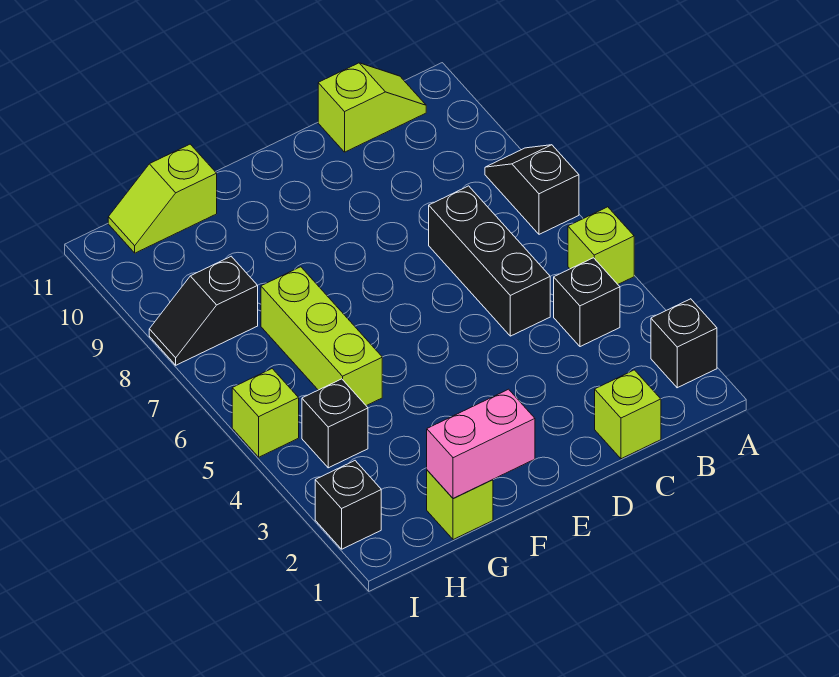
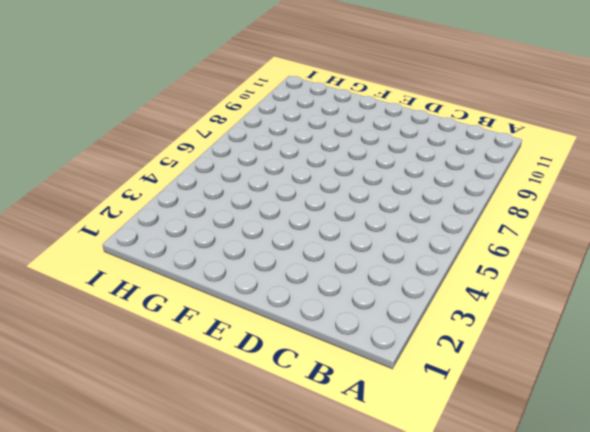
none -> black 1x1 brick [651,299,717,388]
none -> lime 1x1 brick [568,207,634,284]
none -> black 1x2 slope [485,145,579,234]

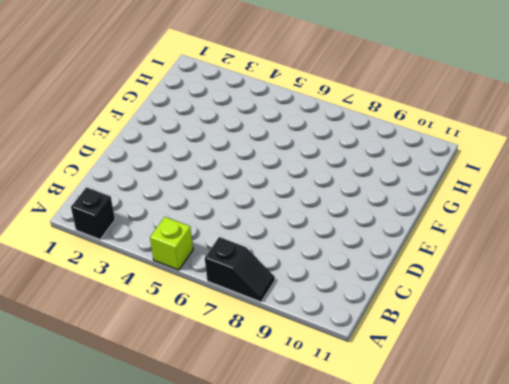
none -> black 1x1 brick [554,258,620,347]
none -> lime 1x2 slope [318,63,426,152]
none -> lime 1x1 brick [595,370,661,459]

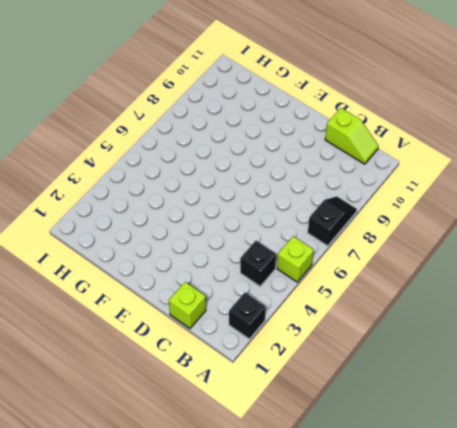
none -> black 1x3 brick [429,186,550,336]
none -> lime 1x1 brick [427,470,493,540]
none -> lime 1x3 brick [261,267,382,406]

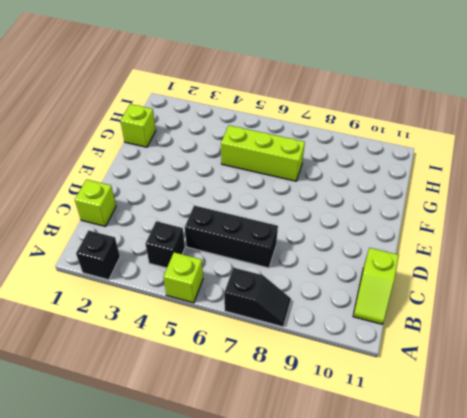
none -> lime 1x2 slope [108,144,217,253]
none -> black 1x1 brick [302,379,368,468]
none -> black 1x2 slope [149,256,258,365]

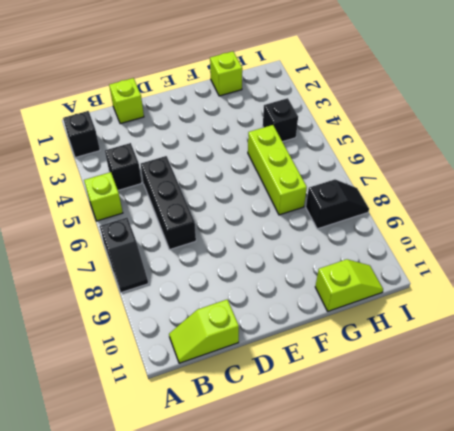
none -> black 1x1 brick [315,461,381,549]
none -> lime 1x1 brick [232,369,299,457]
none -> pink 1x2 brick [427,389,535,499]

